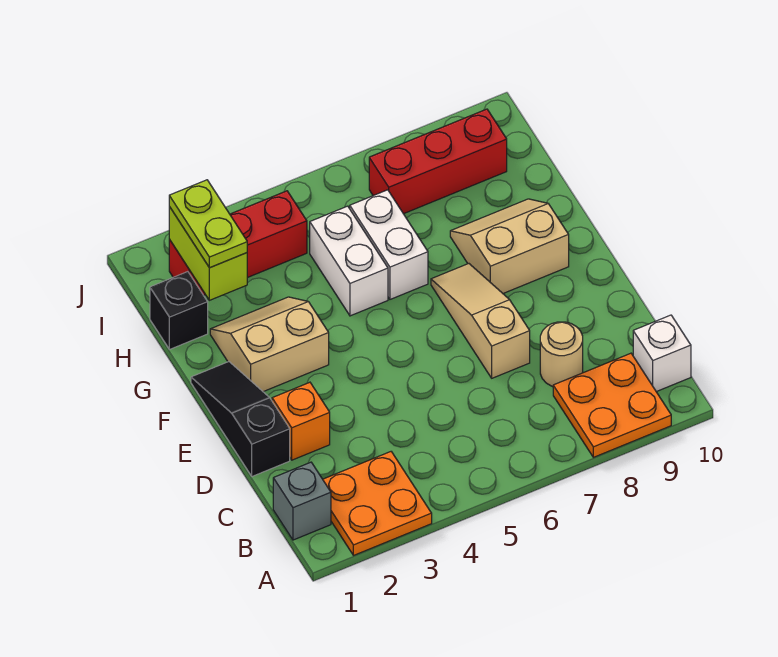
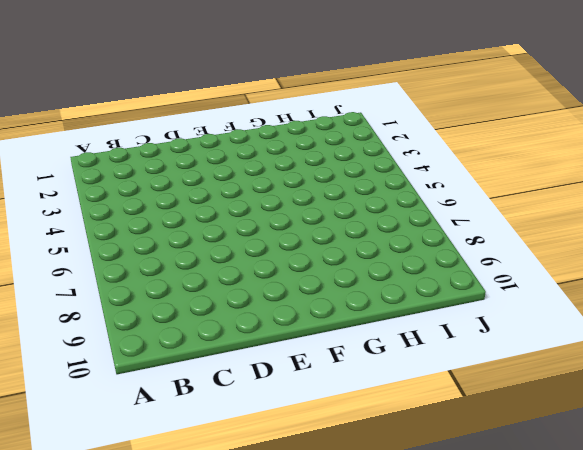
none -> orange 2x2 plate [323,452,432,556]
none -> orange 2x2 plate [553,353,671,457]
none -> grey 1x1 brick [273,462,331,540]

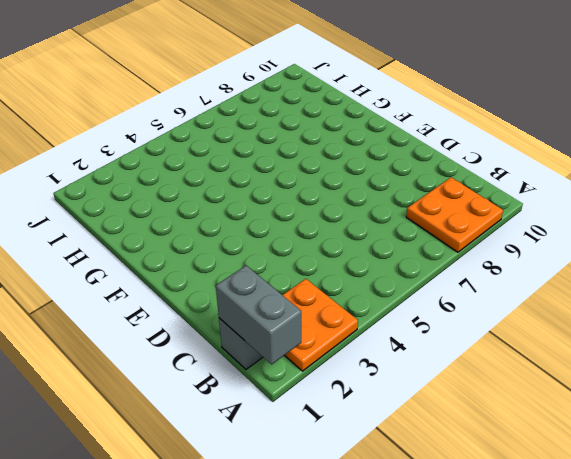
grey 1x2 brick [216,266,301,364] -> none
none -> white 1x1 brick [633,315,691,392]
none -> tan 1x1 round brick [540,322,583,387]
none -> black 1x3 slope [191,362,290,476]

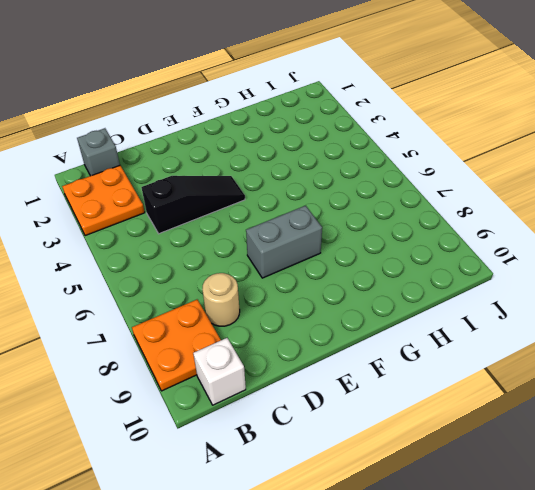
black 1x3 slope [142,176,245,234] -> black 1x3 slope moved to [191,362,290,476]
grey 1x2 brick [246,206,322,278] -> tan 1x3 slope [431,264,530,378]
none -> orange 1x1 brick [272,382,330,460]
none -> tan 2x2 slope [210,297,329,392]
none -> tan 2x2 slope [450,199,569,293]

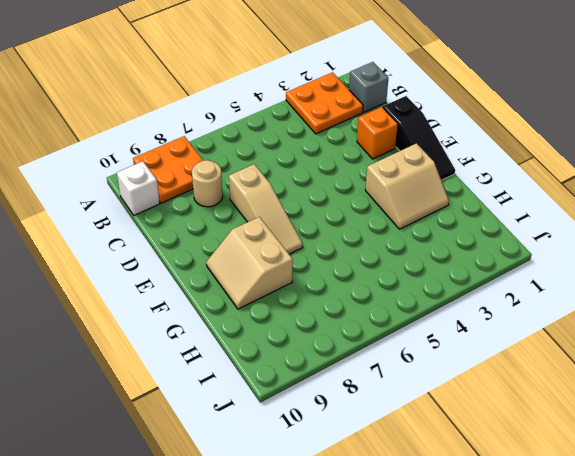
tan 2x2 slope [206,217,293,309] -> tan 2x2 slope turned to [450,199,569,293]
none -> white 1x2 brick [310,206,388,316]
none -> white 1x2 brick [350,190,428,299]
none -> black 1x1 brick [150,272,208,350]

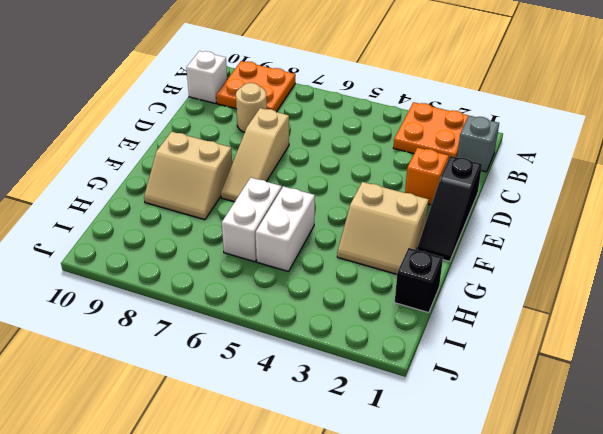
none -> red 1x3 brick [169,191,307,295]
none -> red 1x3 brick [369,109,507,214]
none -> lime 1x2 brick [169,207,247,300]

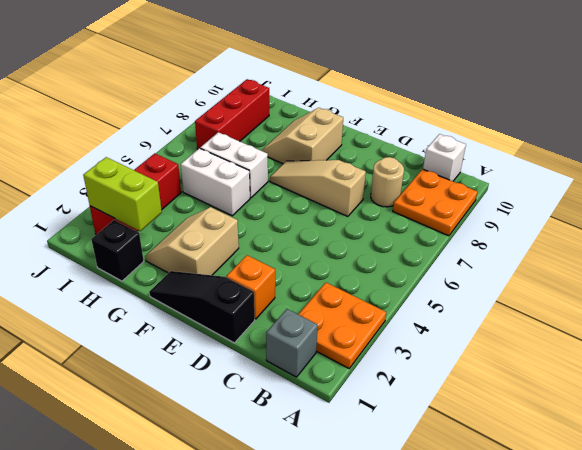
none -> lime 1x2 plate [169,180,247,268]

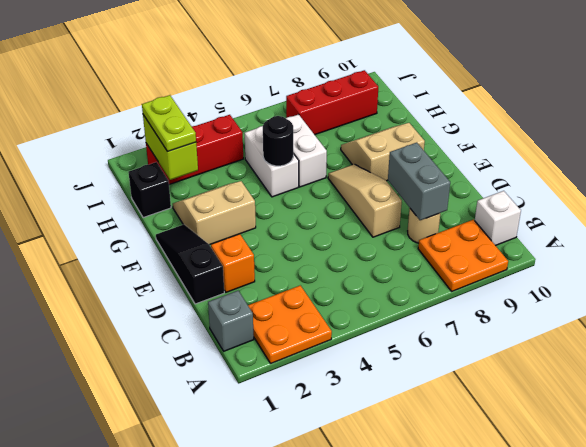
grey 1x2 brick [388,143,450,220] -> none
black 1x1 round brick [263,116,293,166] -> none

